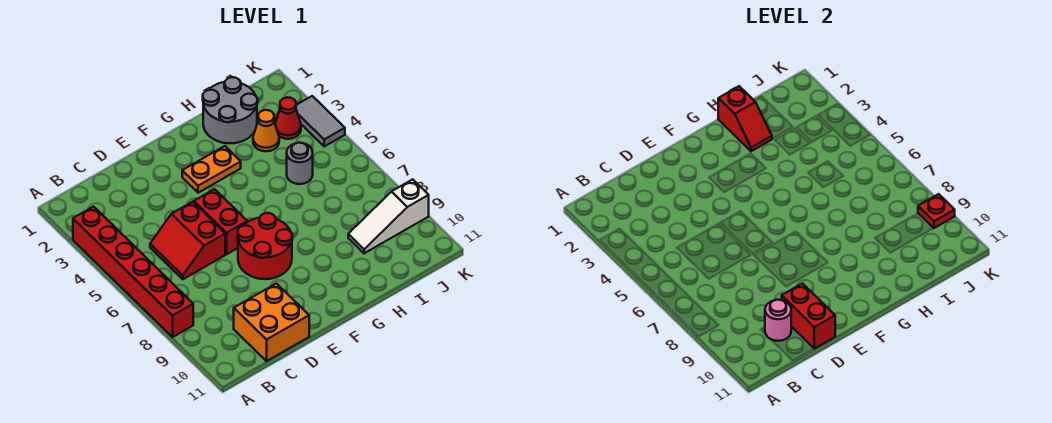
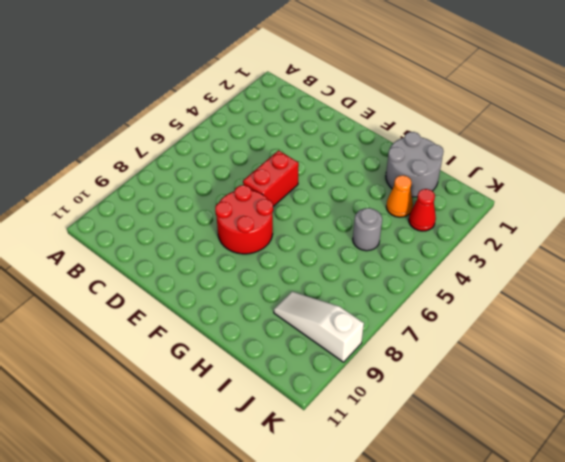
none -> red 1x6 brick [73,207,193,337]
none -> red 2x2 slope [150,202,225,279]
none -> orange 2x2 brick [234,284,309,361]

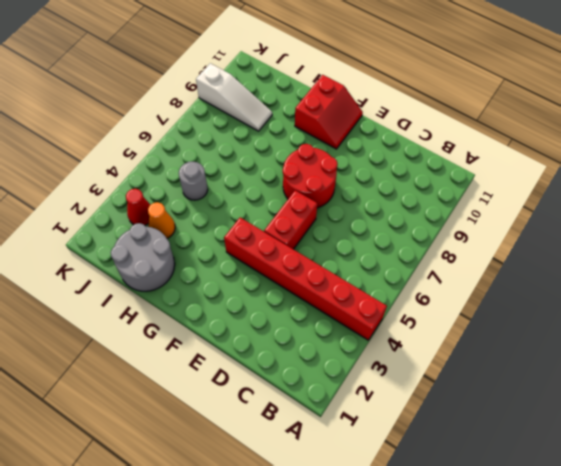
red 1x6 brick [224,218,387,340] -> red 1x6 brick turned to [73,207,193,337]
red 2x2 slope [295,75,363,149] -> red 2x2 slope moved to [150,202,225,279]
none -> orange 2x2 brick [234,284,309,361]
none -> orange 1x2 plate [182,146,241,193]
none -> grey 1x2 tile [296,96,345,146]

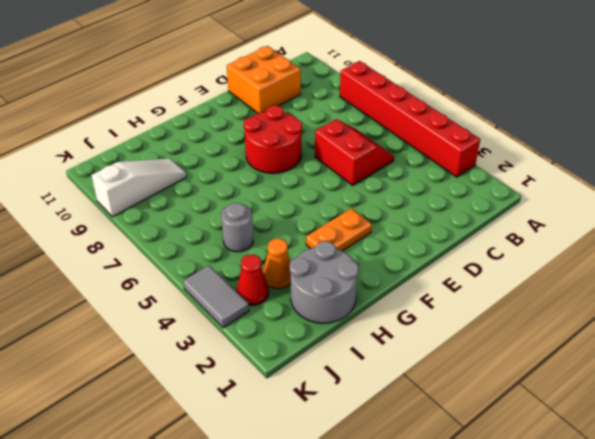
none -> red 1x2 brick [194,189,247,254]
none -> pink 1x1 round brick [765,300,791,341]
none -> red 1x2 brick [782,284,835,349]

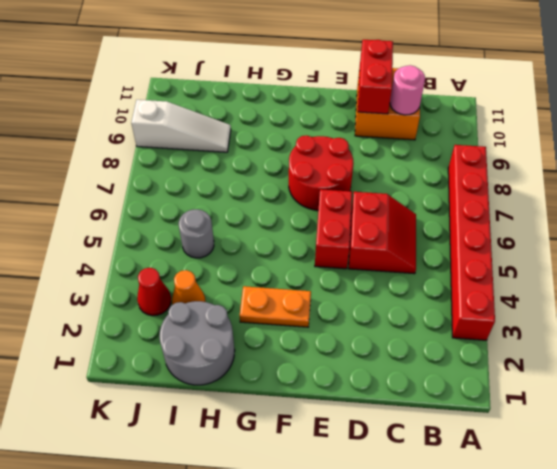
none -> grey 1x2 tile [296,96,345,146]
none -> red 1x2 slope [718,86,772,151]
none -> red 1x1 plate [918,194,955,228]

